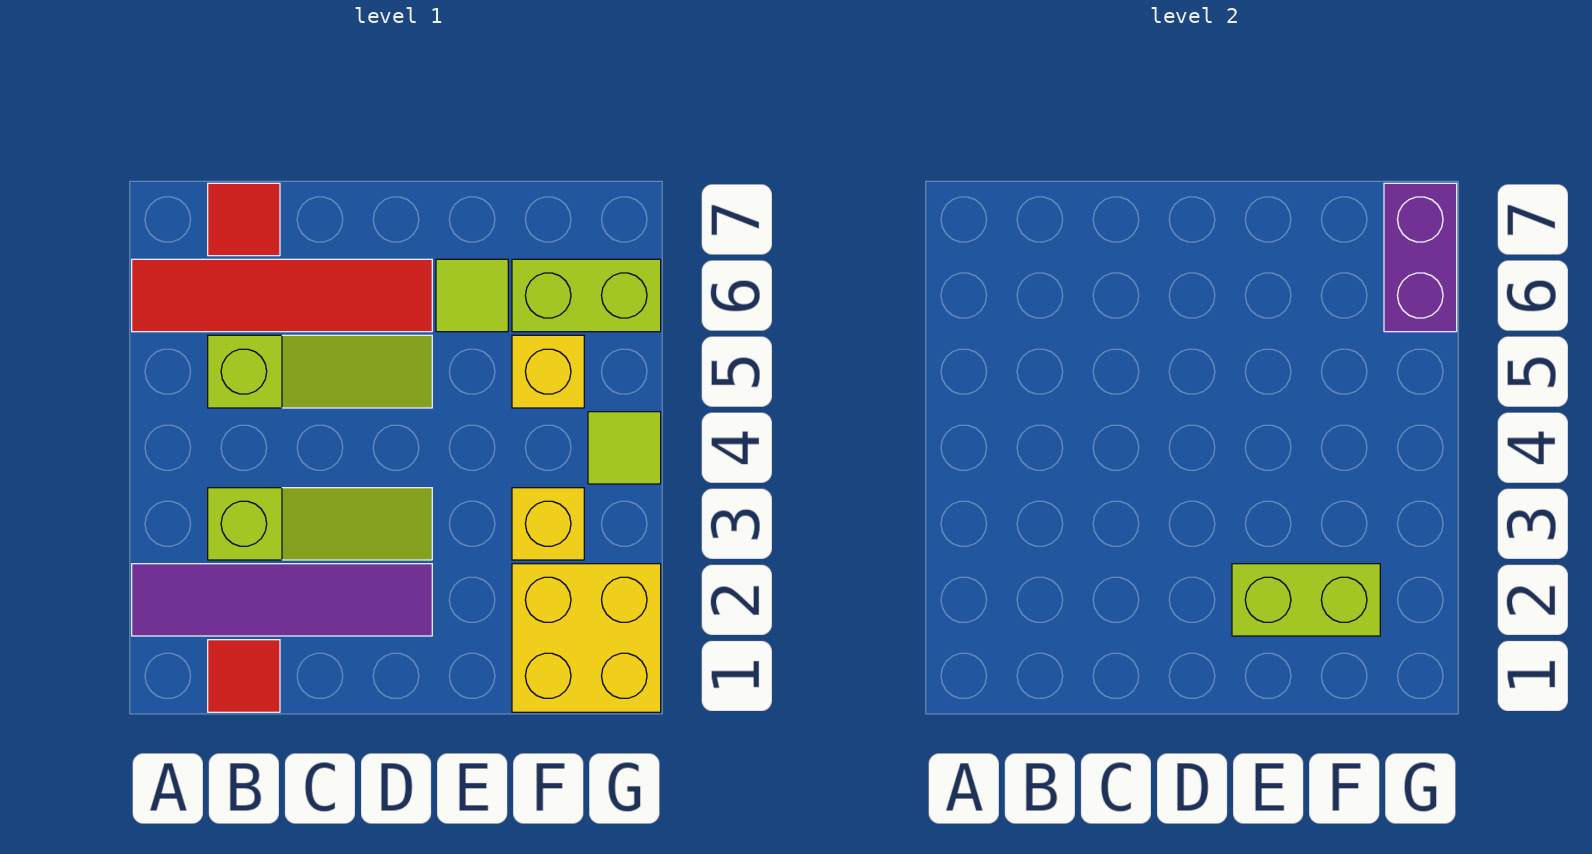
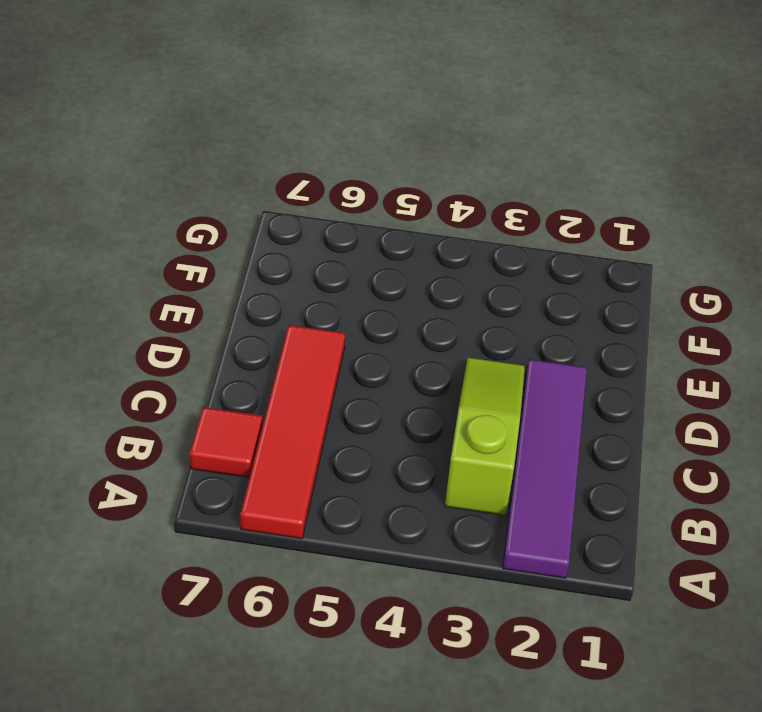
none -> red 1x1 tile [208,640,280,712]
none -> lime 1x3 slope [208,335,432,408]
none -> lime 1x1 tile [436,259,508,332]

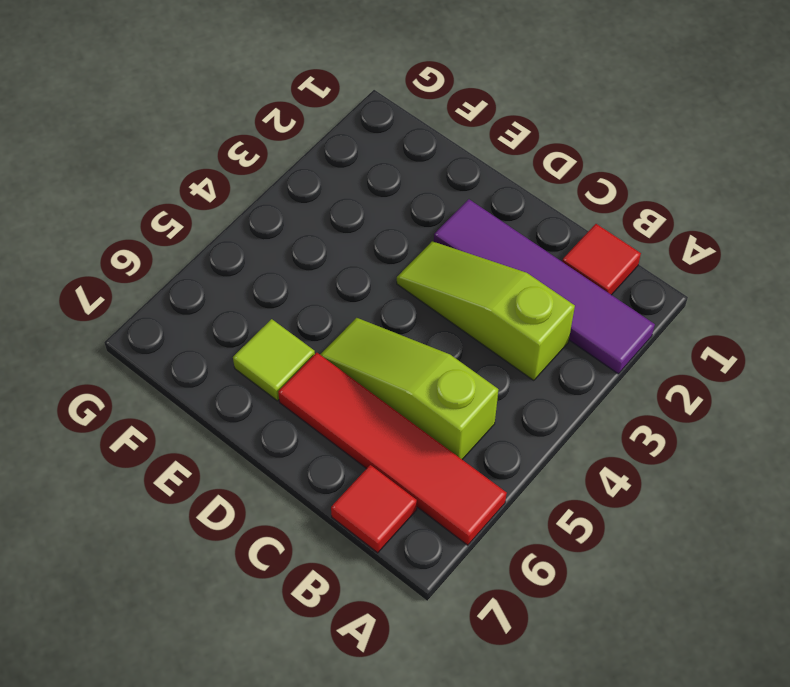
none -> yellow 2x2 brick [512,564,661,712]
none -> yellow 1x1 brick [512,488,584,560]
none -> yellow 1x1 brick [512,335,584,408]

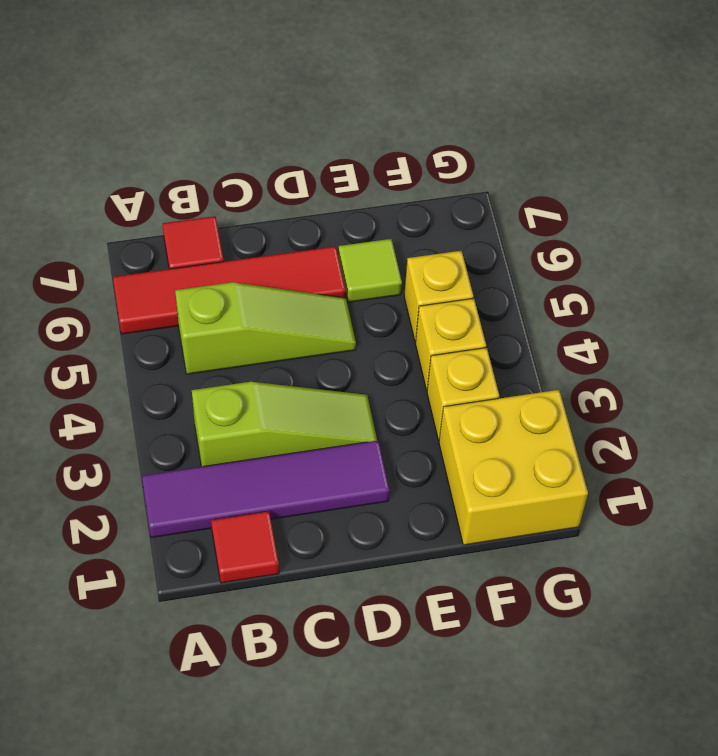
yellow 1x1 brick [415,298,486,390] -> none
none -> lime 1x2 brick [512,259,661,332]
none -> lime 1x1 tile [588,412,661,484]
none -> lime 1x2 brick [1232,564,1380,636]

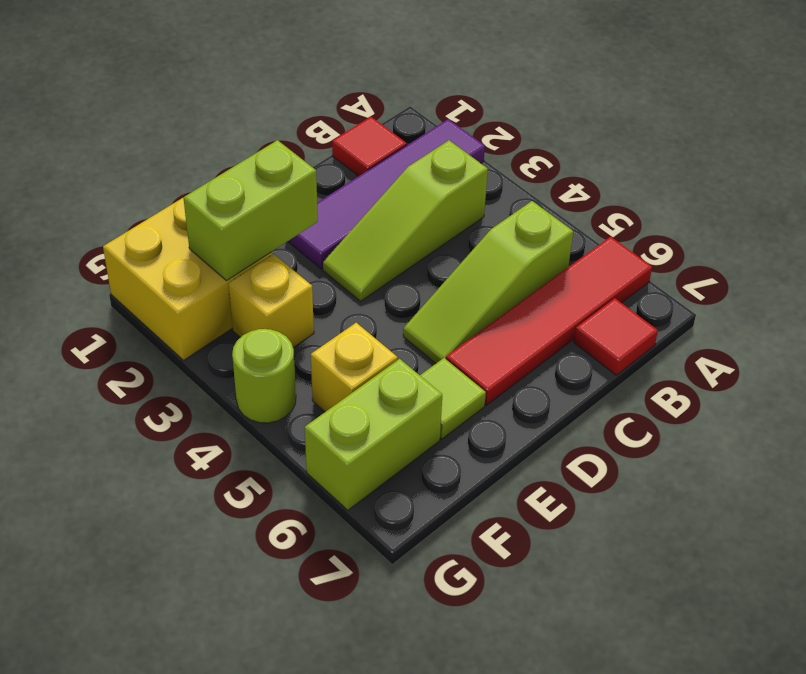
lime 1x1 round brick [232,329,296,423] -> lime 1x1 tile [588,412,661,484]
none -> purple 1x2 brick [1384,183,1457,332]

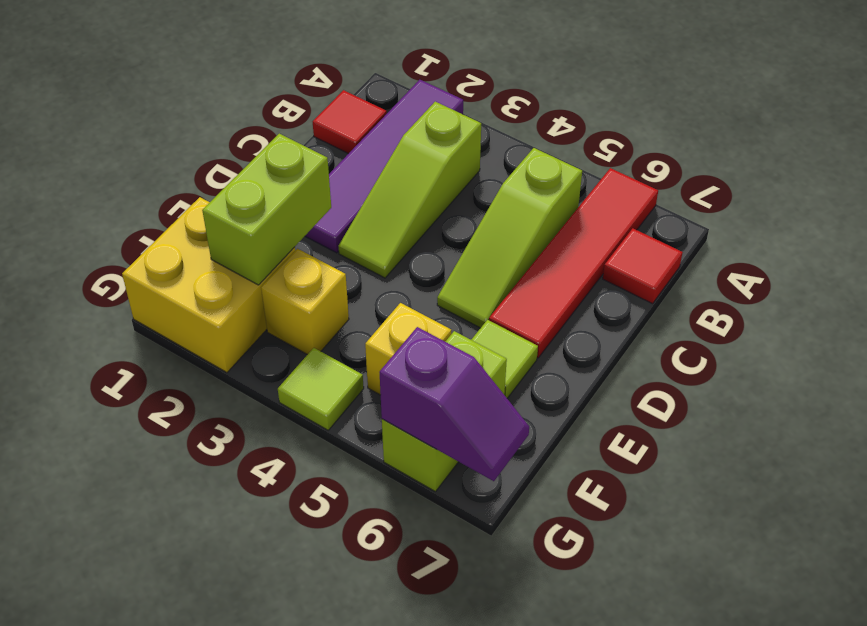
purple 1x2 slope [380,327,529,481] -> purple 1x2 brick [1384,183,1457,332]

